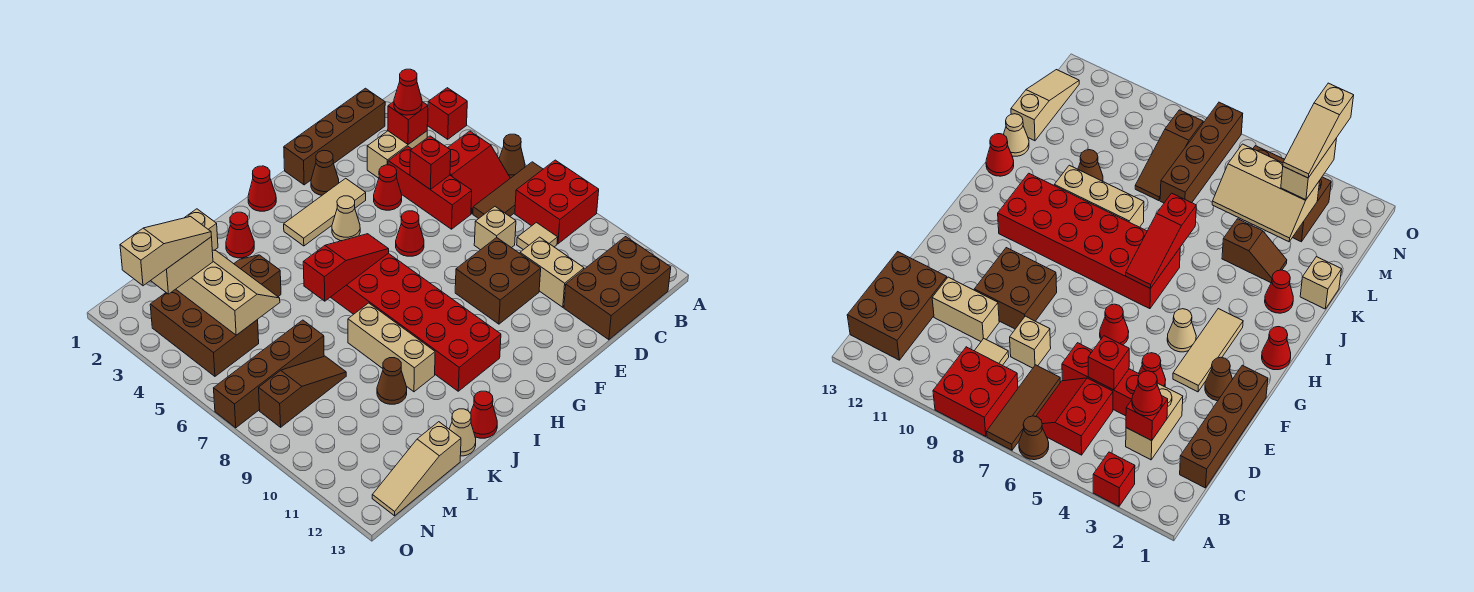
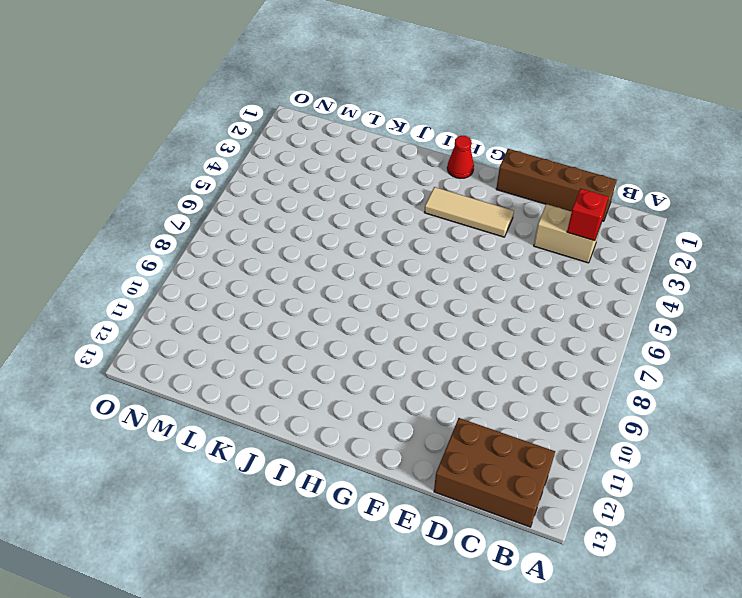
none -> red 1x1 brick [428,88,467,139]
none -> brown 1x1 cone [499,134,525,178]
none -> brown 1x3 tile [473,162,543,219]
none -> red 2x2 brick [515,160,599,244]

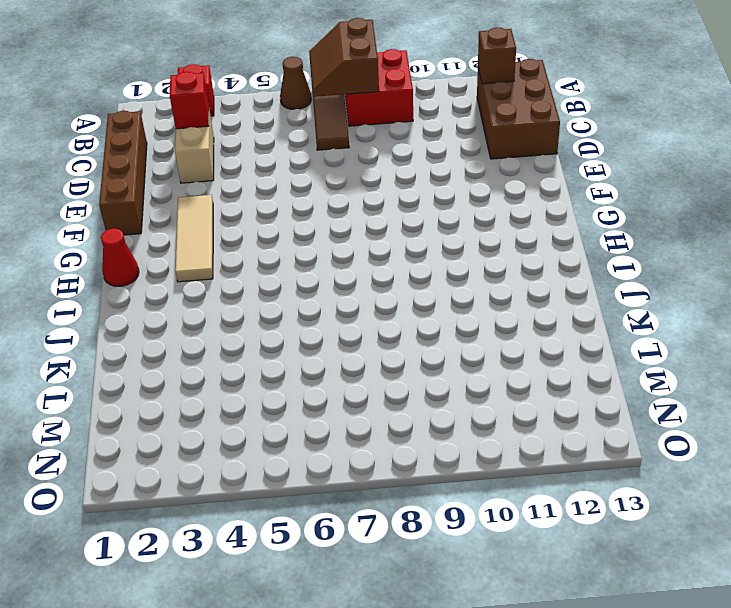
brown 2x2 slope [309,18,379,97] -> none
brown 1x1 brick [478,27,516,84] -> none
none -> red 2x2 slope [448,131,510,214]
none -> tan 1x1 tile [517,222,558,250]
none -> red 1x3 brick [388,147,472,229]
none -> tan 1x1 brick [474,207,516,250]

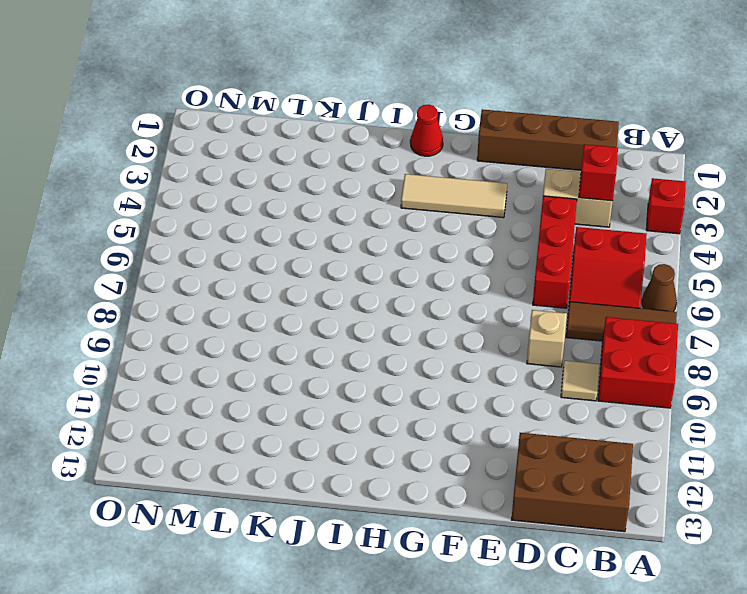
none -> tan 1x2 brick [520,237,584,307]
none -> red 1x1 cone [374,165,402,210]
none -> brown 2x2 brick [455,238,541,324]
none -> brown 1x1 cone [311,151,339,195]

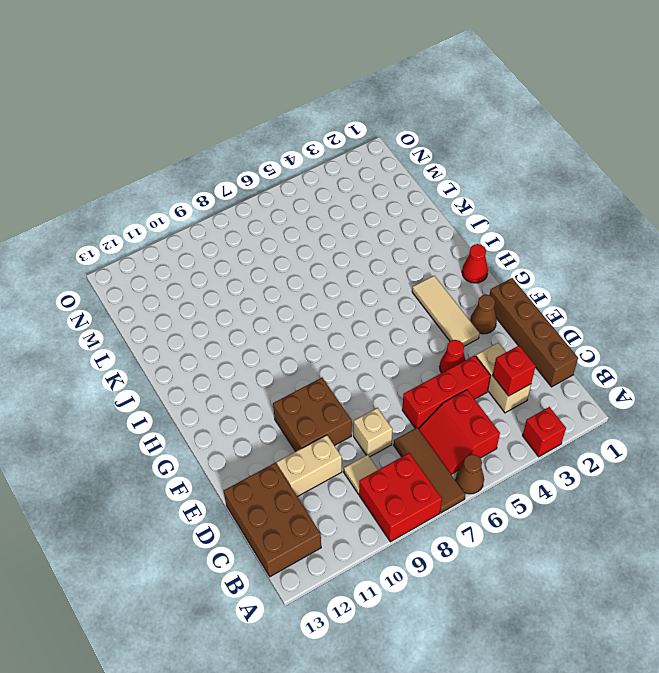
none -> red 1x1 cone [396,211,424,256]
none -> tan 1x1 cone [332,196,360,241]
none -> red 2x6 brick [331,253,501,391]
none -> red 1x1 cone [226,212,254,258]

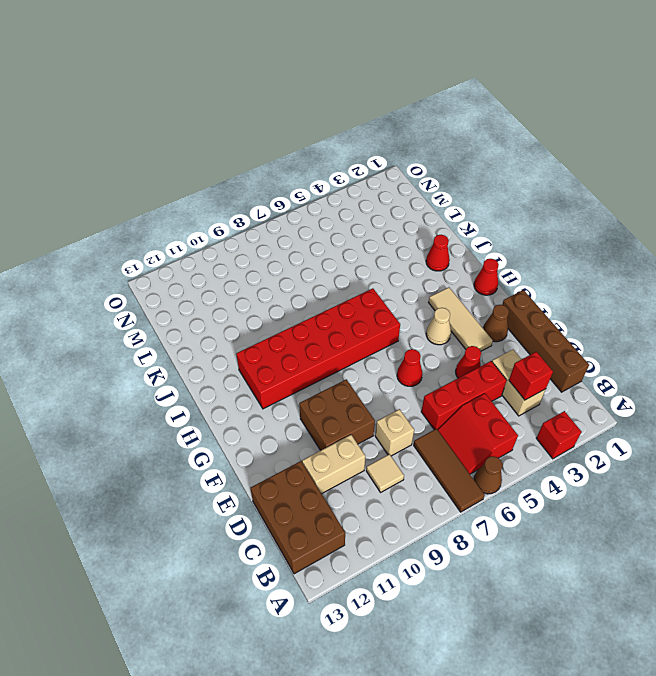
none -> red 2x2 brick [515,160,599,244]
none -> tan 1x3 brick [348,303,435,392]
none -> red 1x1 cone [470,391,497,438]
none -> tan 1x1 brick [185,209,218,250]

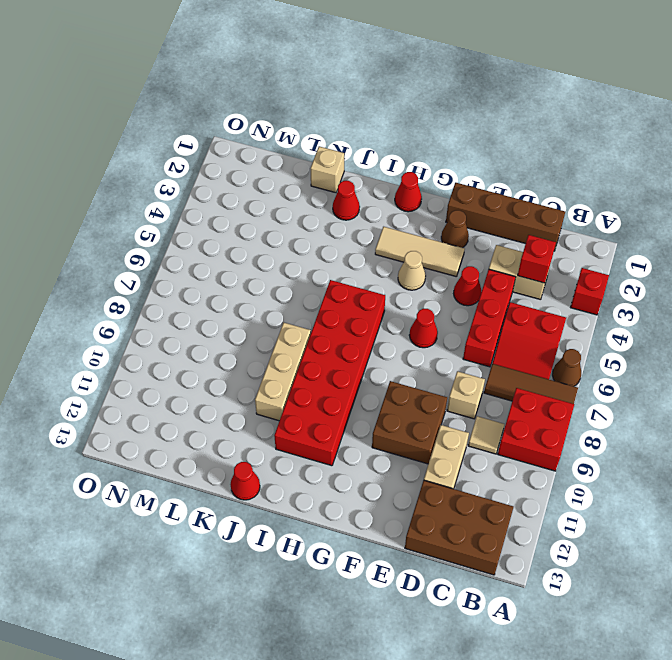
none -> brown 1x2 slope [234,255,281,297]
none -> brown 1x1 cone [377,358,407,404]
none -> tan 1x1 cone [449,409,476,456]
none -> brown 1x4 brick [214,320,324,428]

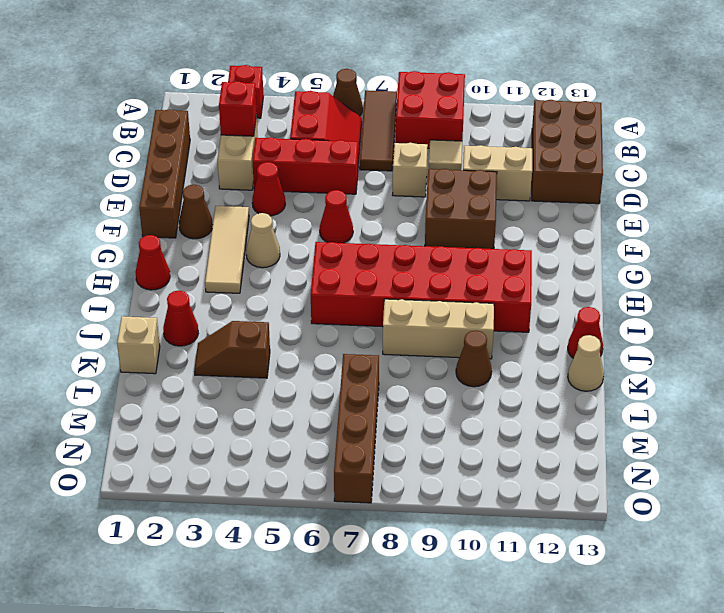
none -> brown 1x3 slope [259,356,346,427]
none -> tan 1x3 slope [372,422,461,516]
none -> brown 2x3 brick [150,289,259,376]
none -> red 1x1 brick [410,136,451,189]

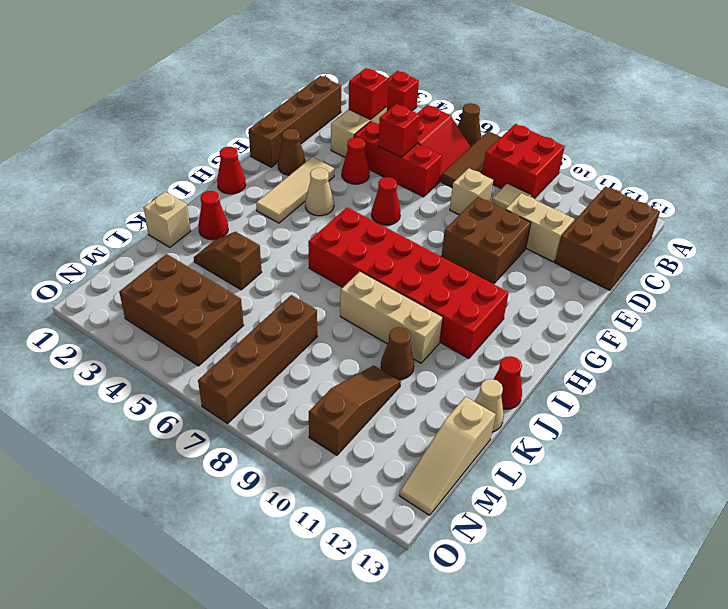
brown 1x3 slope [309,366,401,455] -> brown 1x3 slope moved to [259,356,346,427]
none -> red 1x3 slope [303,234,389,301]
none -> tan 2x3 slope [176,250,280,335]
none -> red 1x1 cone [394,69,422,115]
none -> tan 1x2 brick [151,237,213,294]

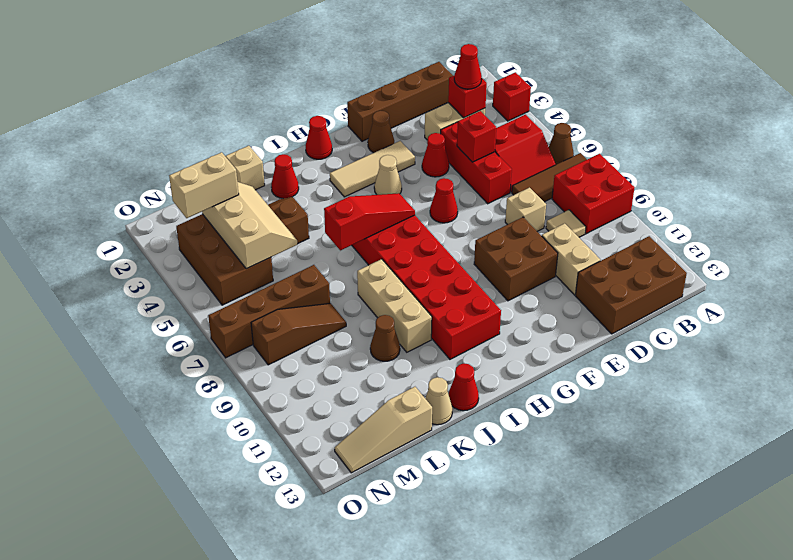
none -> tan 1x3 slope [120,217,211,286]

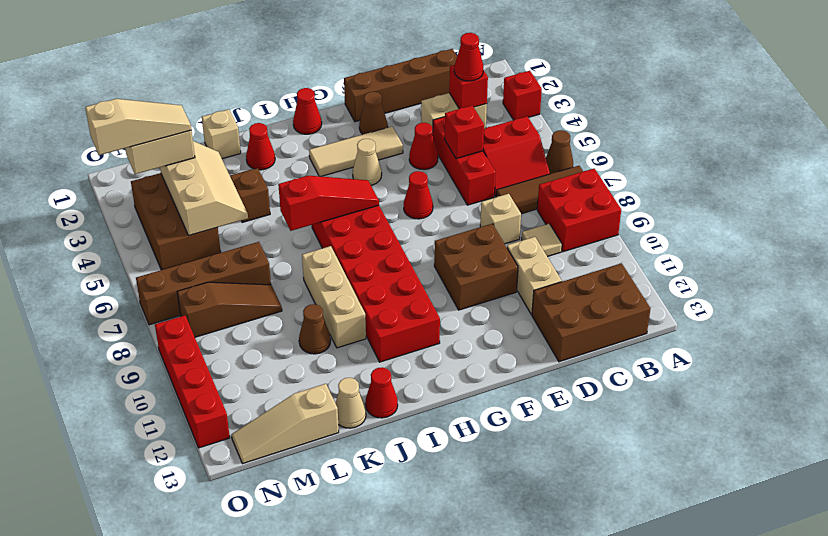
red 1x4 brick [155,315,230,448] -> none

